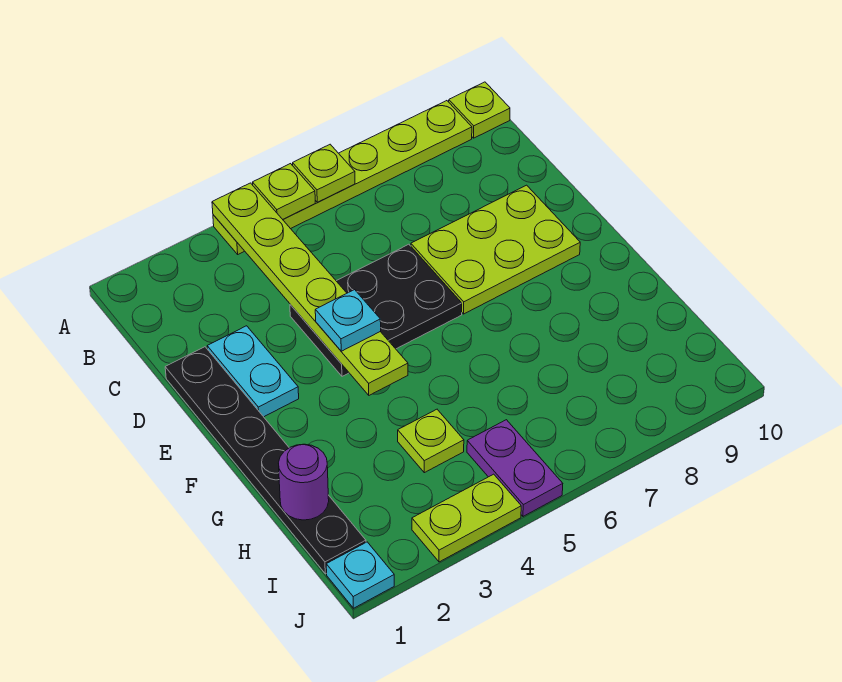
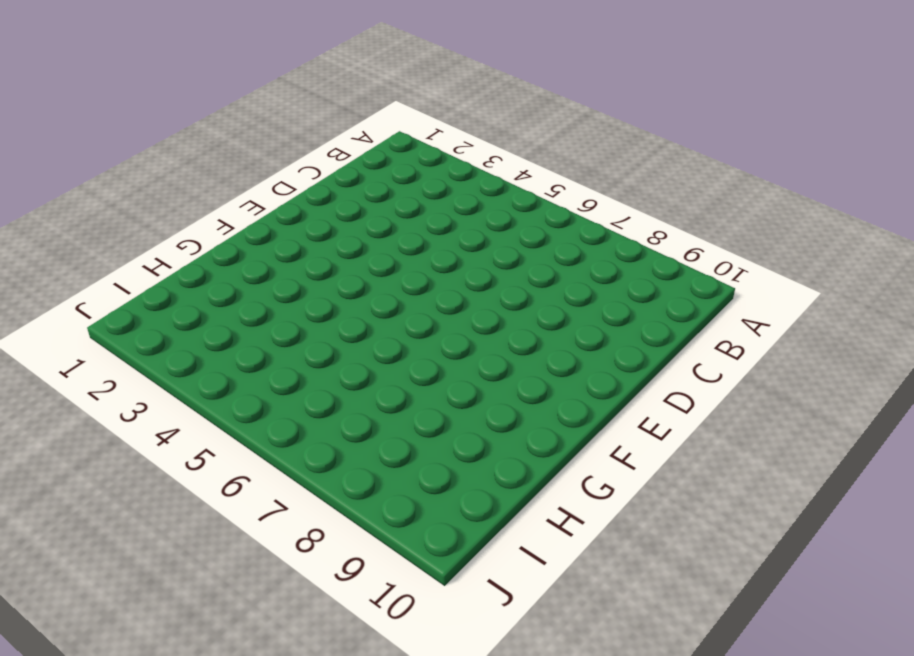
none -> lime 1x6 plate [213,101,472,254]
none -> lime 1x1 plate [449,82,510,138]
none -> black 1x6 plate [165,347,366,574]

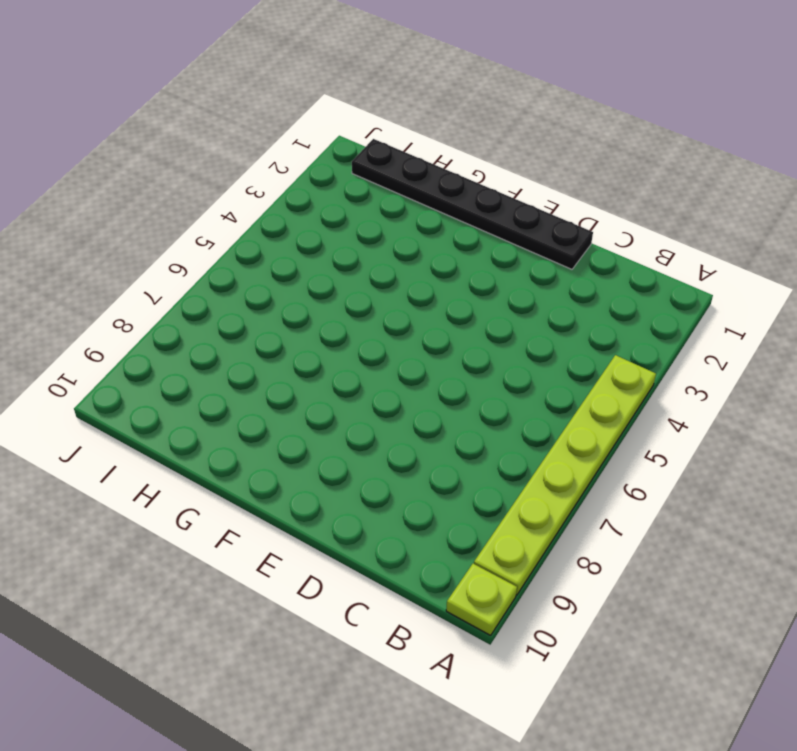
none -> cyan 1x2 plate [207,326,299,417]
none -> black 2x3 plate [290,244,462,376]
none -> lime 2x3 plate [411,185,580,314]

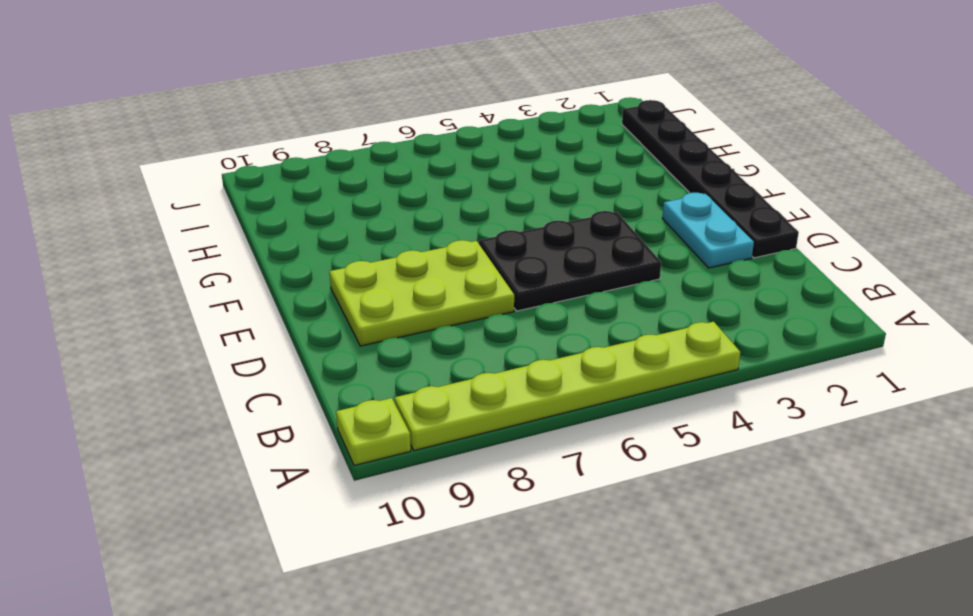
none -> lime 1x1 plate [398,409,464,473]
none -> purple 1x2 plate [467,420,563,516]
none -> cyan 1x1 plate [326,542,394,608]

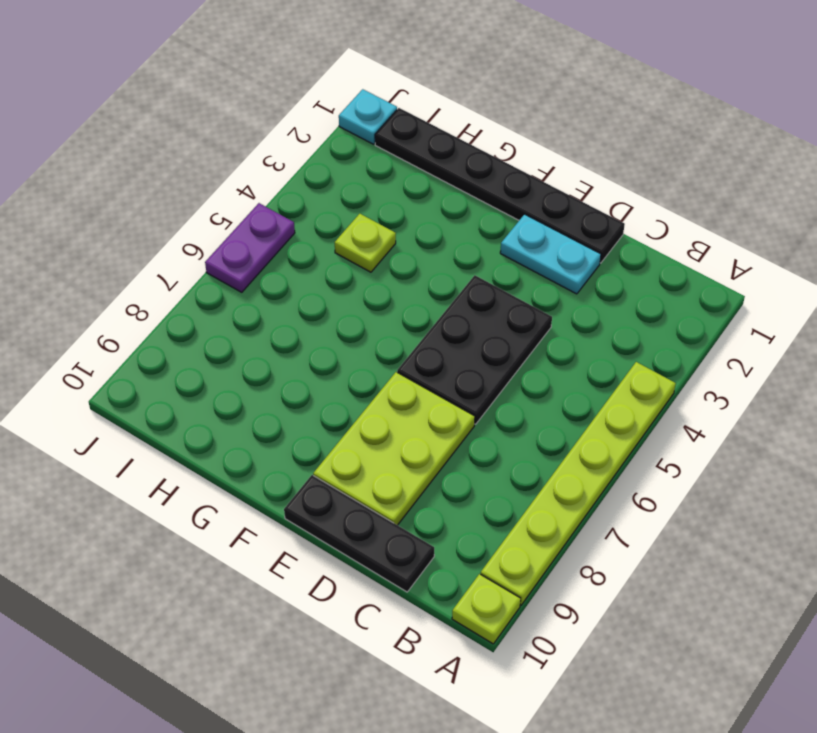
black 1x3 plate [284,475,434,592] -> none
purple 1x2 plate [205,203,295,292] -> purple 1x2 plate turned to [467,420,563,516]
none -> lime 1x2 plate [412,474,521,562]
none -> lime 1x6 plate [212,183,408,395]
none -> lime 1x1 plate [252,164,315,219]

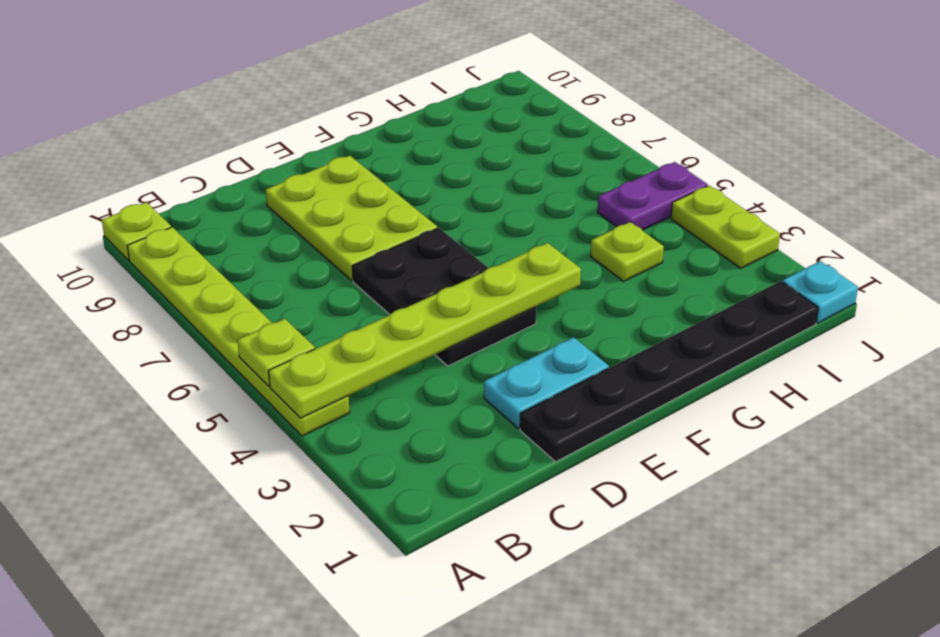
none -> lime 1x1 plate [293,144,355,202]
none -> purple 1x1 round brick [278,444,329,520]
none -> cyan 1x1 plate [315,290,381,351]

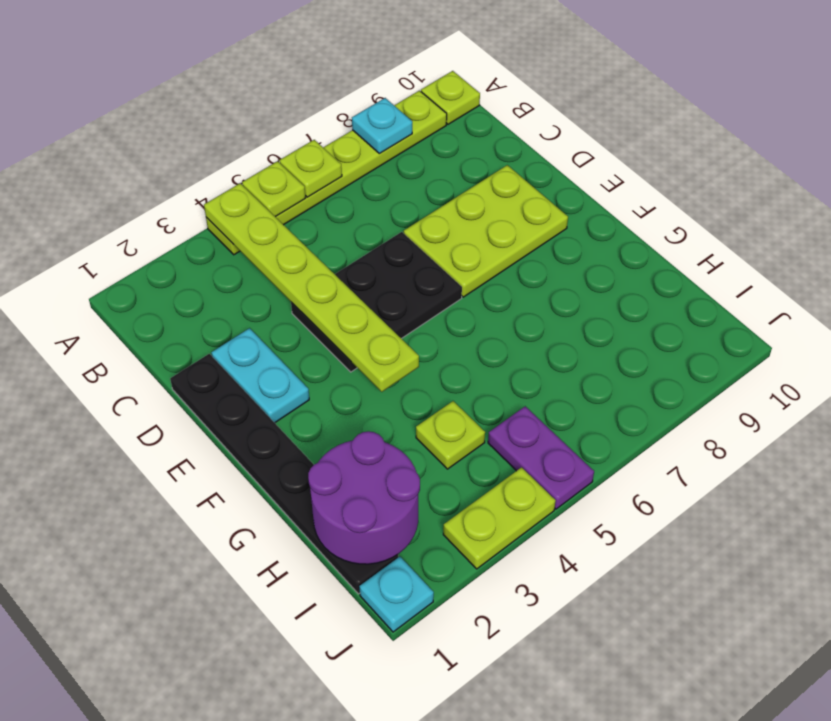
cyan 1x1 plate [352,98,412,153] -> cyan 1x1 plate moved to [315,290,381,351]
purple 2x2 round brick [308,431,420,564] -> purple 1x1 round brick [278,444,329,520]

